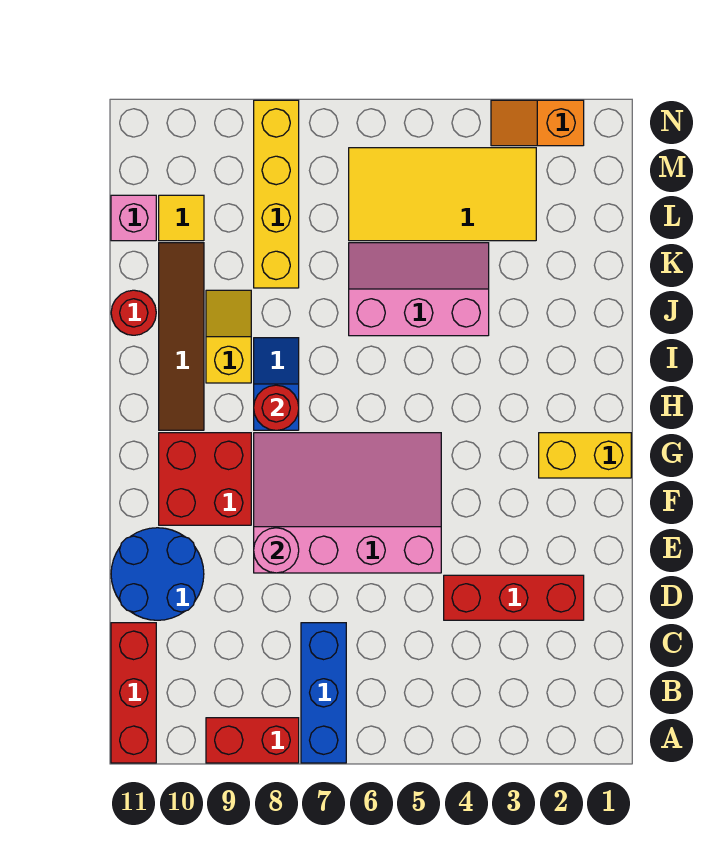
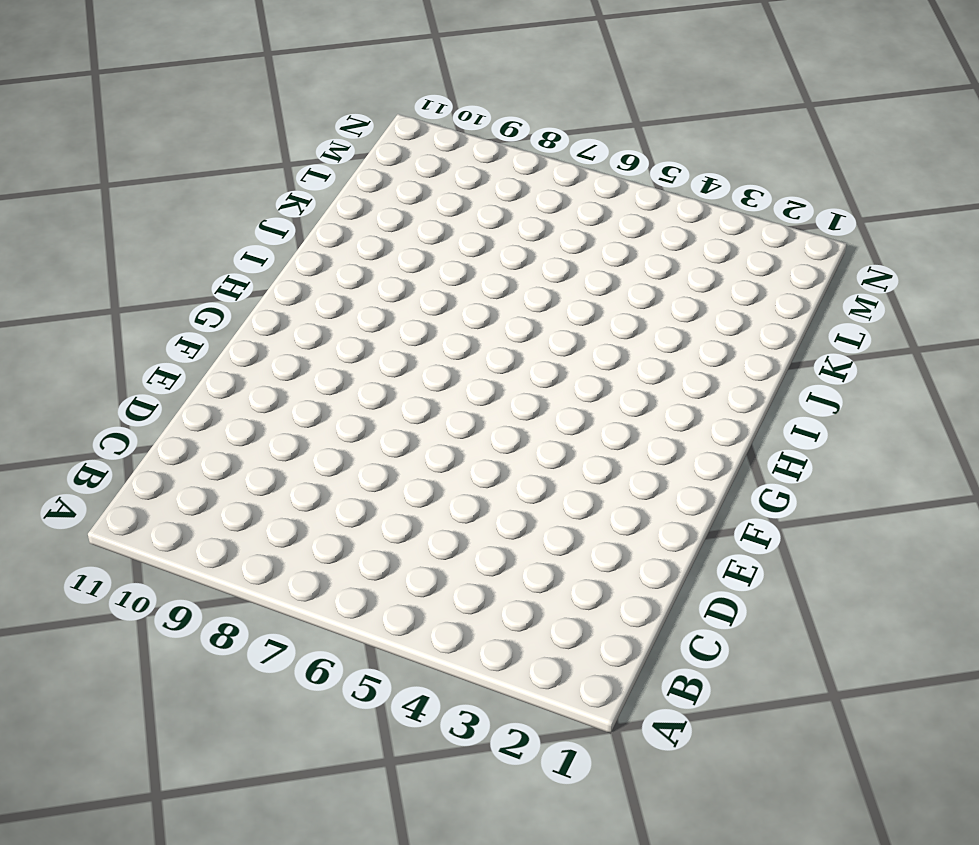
none -> blue 1x3 brick [301,623,346,763]
none -> red 1x2 brick [206,718,299,763]
none -> red 1x3 brick [111,623,156,763]

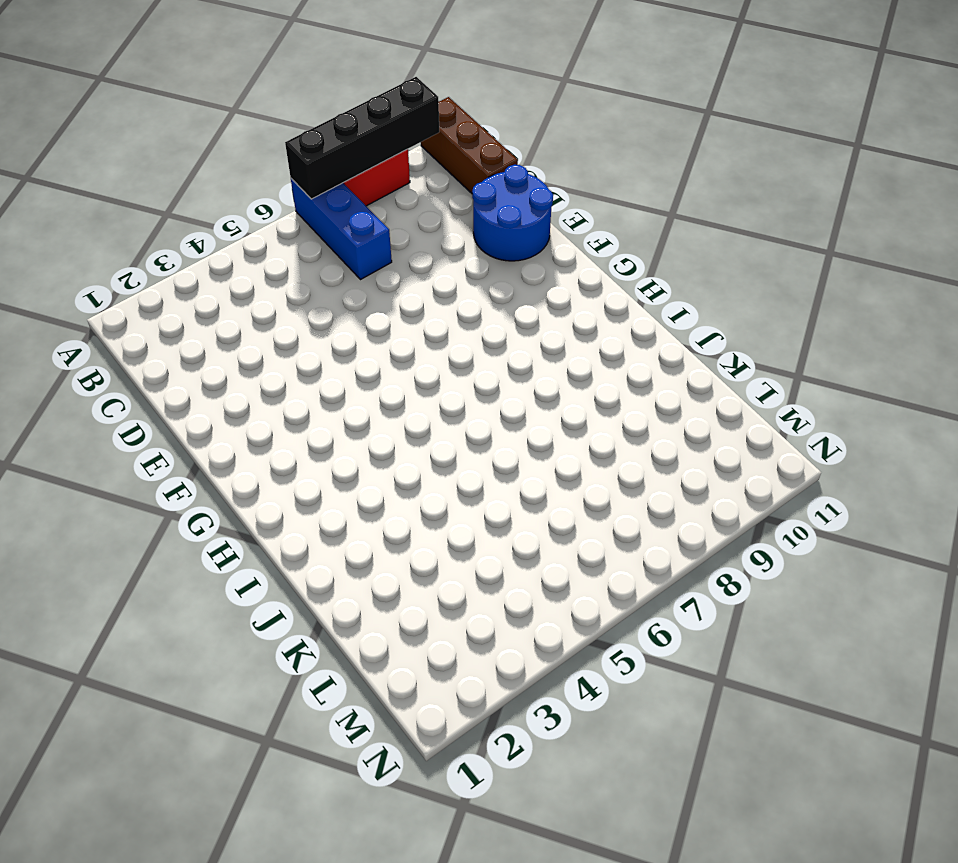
black 1x4 brick [285,77,439,199] -> none
brown 1x3 brick [421,97,518,193] -> red 1x3 brick [111,623,156,763]
none -> red 1x3 brick [444,575,584,620]
none -> pink 3x4 slope [254,433,441,573]
none -> red 2x2 brick [159,433,251,525]

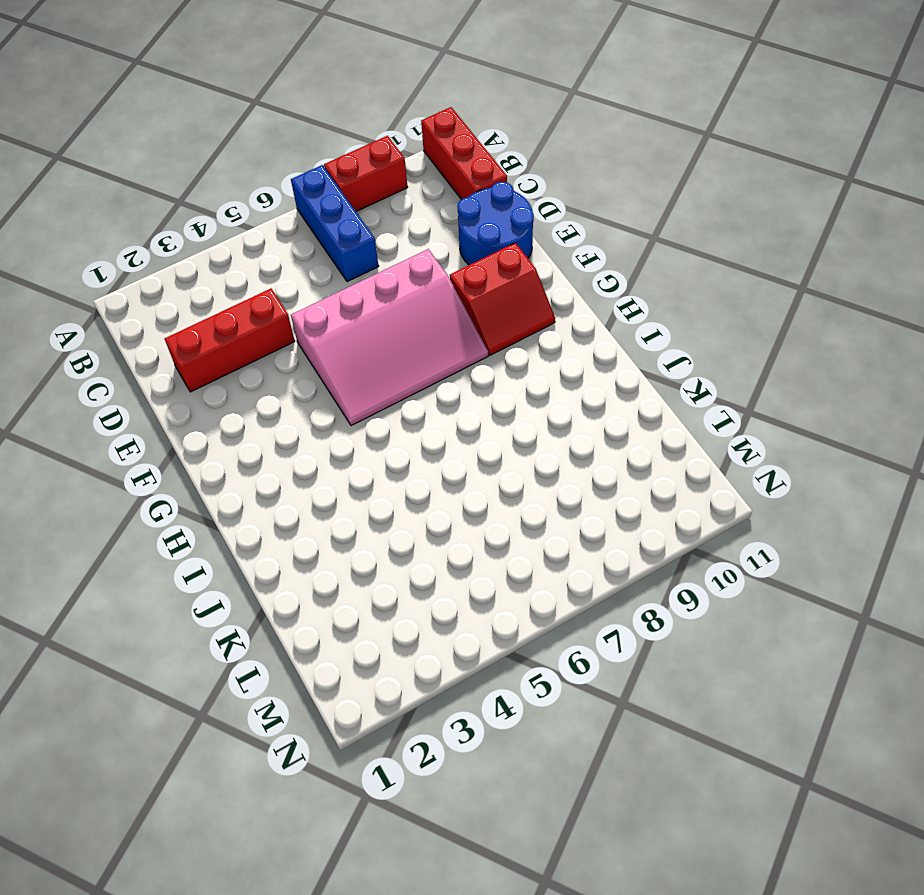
red 2x2 slope [450,243,555,355] -> red 2x2 brick [159,433,251,525]
none -> yellow 1x2 brick [539,433,631,478]
none -> blue 1x2 slope [254,338,299,430]
none -> brown 1x4 tile [159,243,204,430]

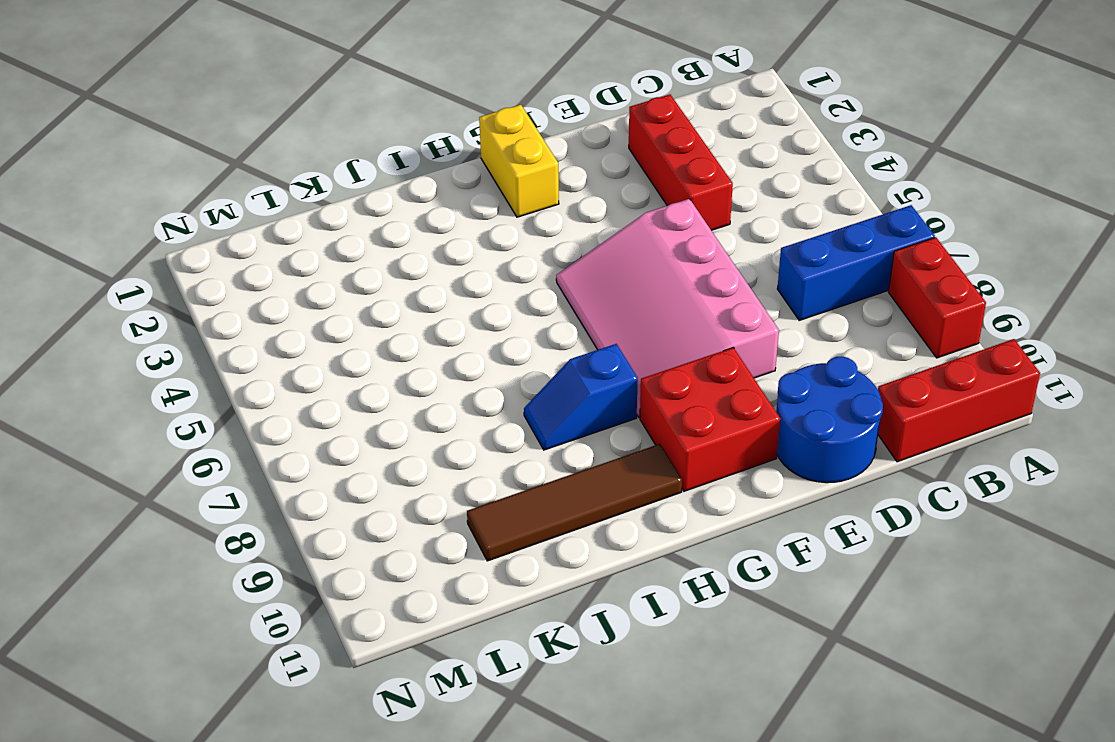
none -> yellow 1x2 slope [206,290,251,383]
none -> pink 2x3 slope [349,243,489,336]
none -> red 1x1 round brick [111,290,156,335]

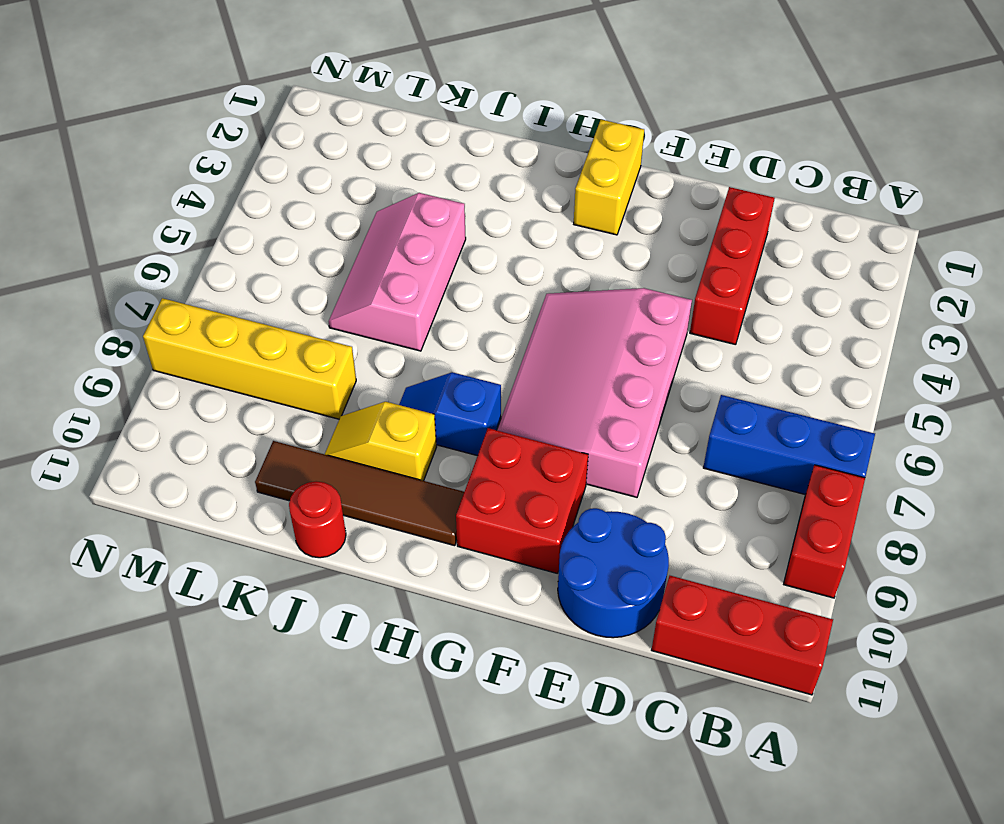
none -> yellow 2x4 tile [349,148,536,241]
none -> yellow 1x1 tile [159,195,204,241]
none -> pink 1x1 brick [111,195,156,241]

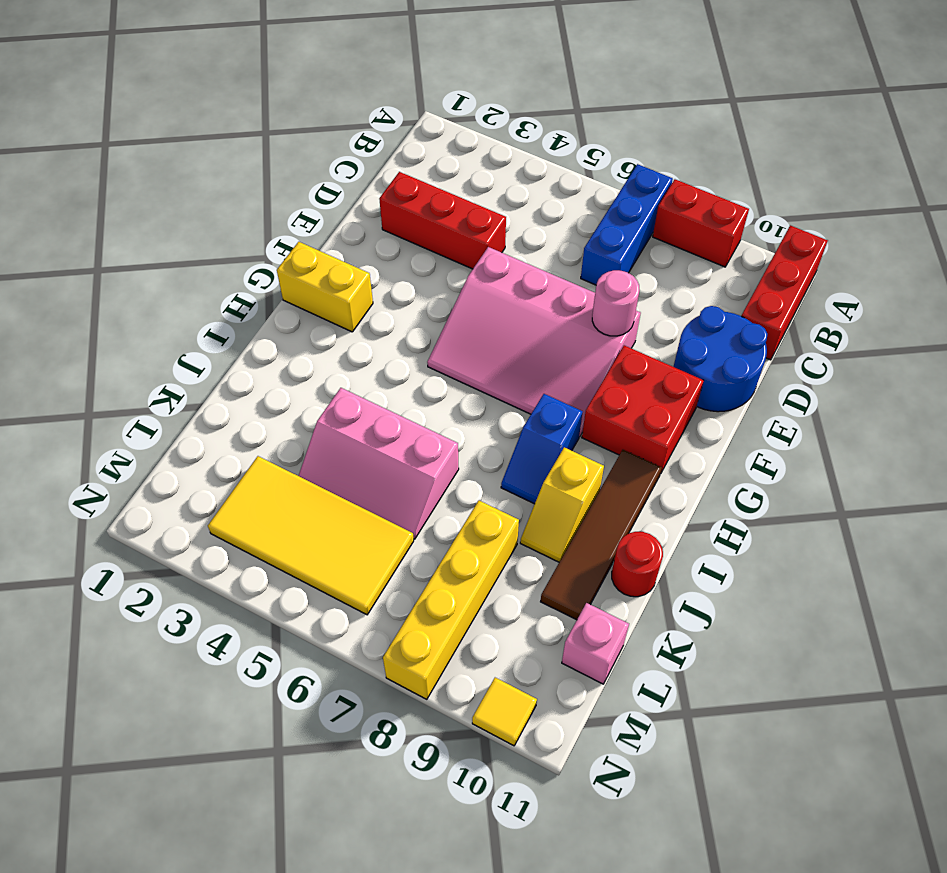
yellow 1x1 tile [472,678,537,746] -> yellow 1x1 tile moved to [159,195,204,241]
none -> orange 1x2 slope [491,100,584,146]
none -> red 1x1 round brick [254,385,299,430]

